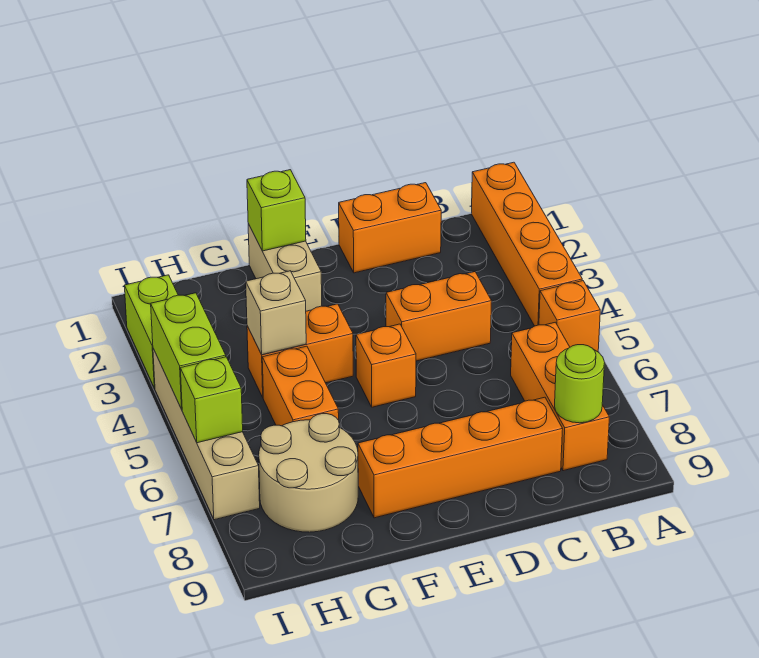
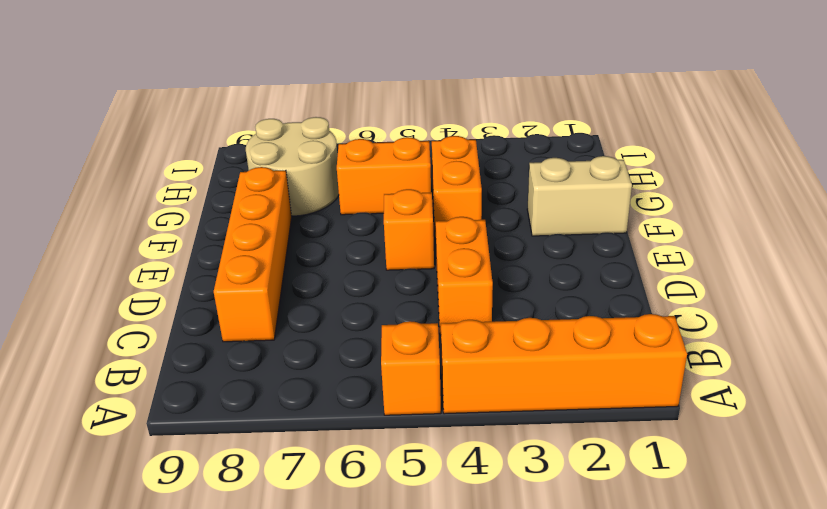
none -> orange 1x3 brick [511,322,609,471]
none -> orange 1x2 brick [339,183,441,273]
none -> lime 1x2 brick [124,275,178,388]

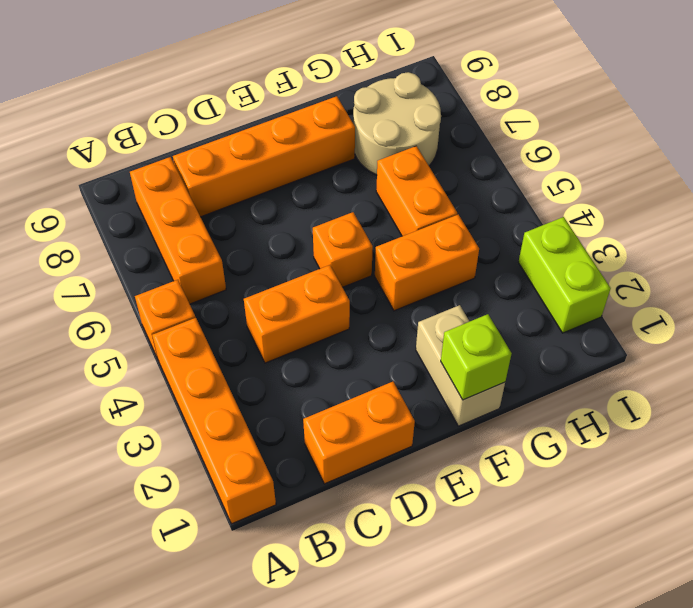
none -> tan 1x4 brick [153,349,260,520]
none -> lime 1x1 round brick [555,345,605,423]
none -> tan 1x1 brick [246,271,306,355]

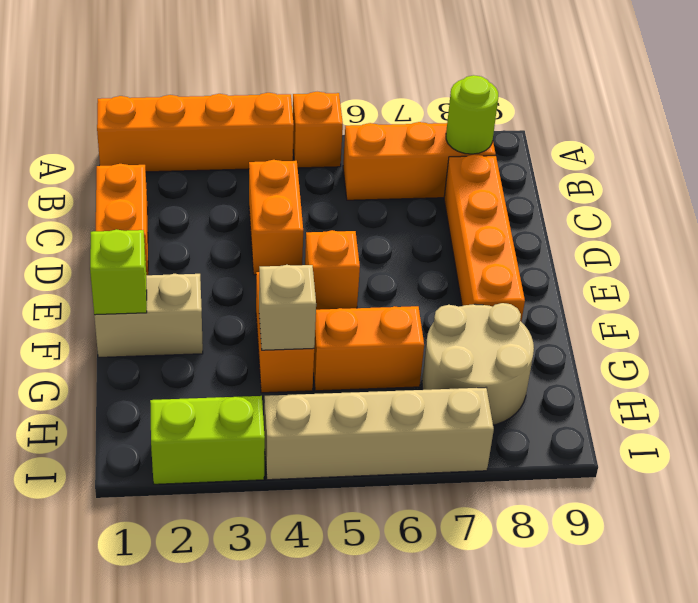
none -> lime 1x2 brick [151,293,226,409]
none -> lime 1x1 brick [180,357,243,443]

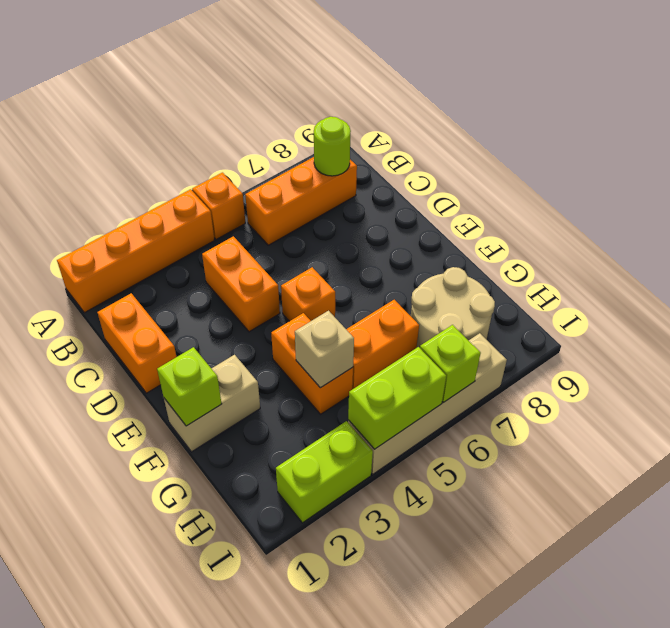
none -> orange 1x4 brick [358,397,562,518]

